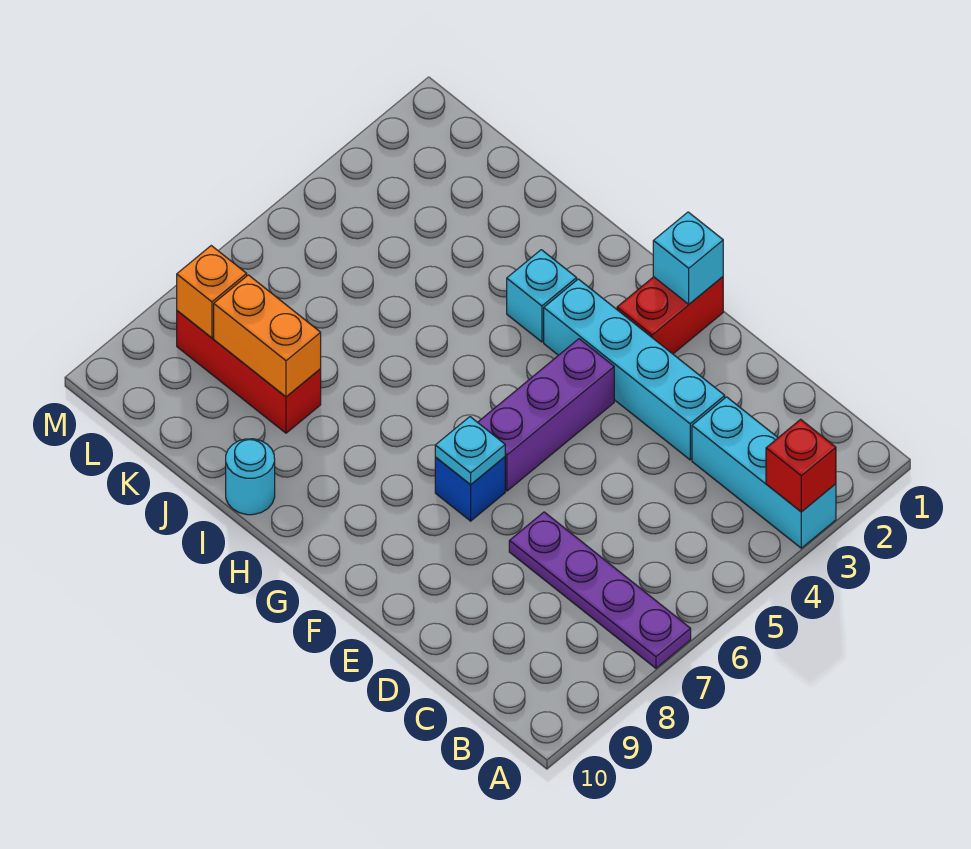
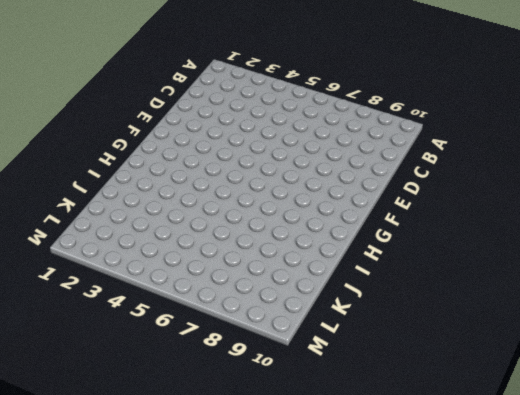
none -> cyan 1x3 brick [692,397,836,548]
none -> purple 1x4 plate [509,512,691,668]
none -> cyan 1x4 brick [544,279,725,460]

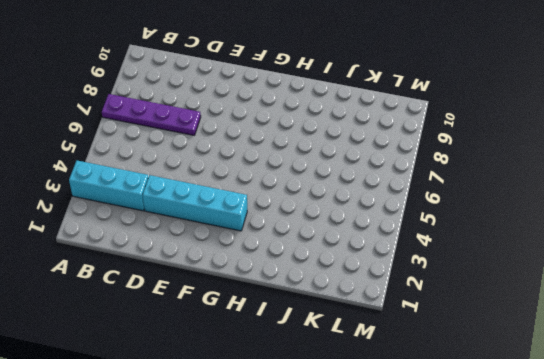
none -> red 1x2 brick [617,277,723,354]
none -> purple 1x3 brick [478,339,614,491]
none -> blue 1x1 brick [435,457,505,521]

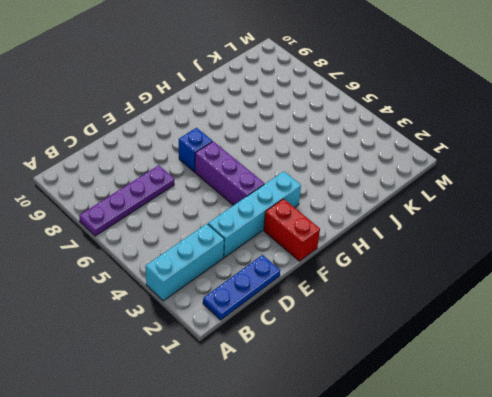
blue 1x3 plate [203,255,280,320] -> none
none -> cyan 1x1 brick [507,250,577,342]
none -> cyan 1x1 round brick [226,439,275,515]
none -> red 1x3 brick [177,311,321,433]

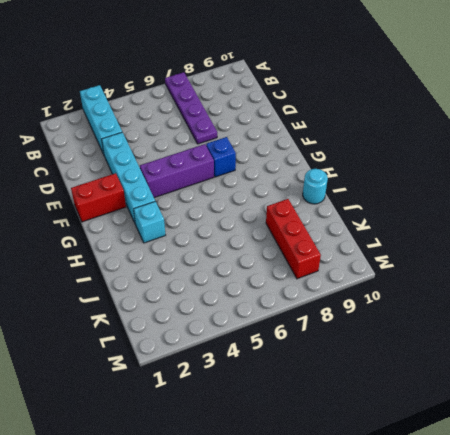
none -> red 1x1 brick [766,419,836,512]
none -> cyan 1x1 brick [653,212,723,304]
none -> cyan 1x1 plate [435,417,505,485]

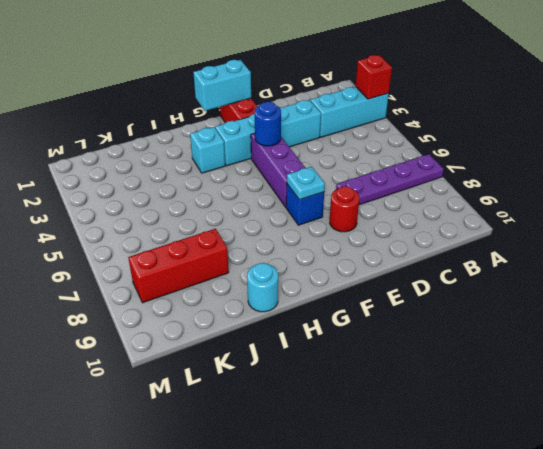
red 1x1 round brick [330,186,359,232] -> none
cyan 1x2 brick [193,60,251,111] -> cyan 1x1 brick [653,212,723,304]
blue 1x1 round brick [255,102,281,146] -> none
none -> orange 1x2 brick [214,275,321,397]
none -> orange 1x1 brick [177,246,247,338]

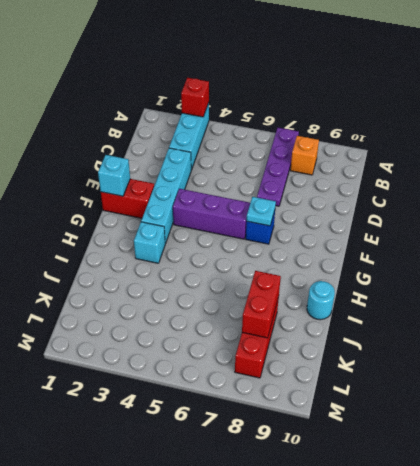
orange 1x1 brick [290,136,319,175] -> orange 1x1 brick moved to [177,246,247,338]
red 1x2 brick [242,271,281,338] -> orange 1x2 brick [214,275,321,397]

